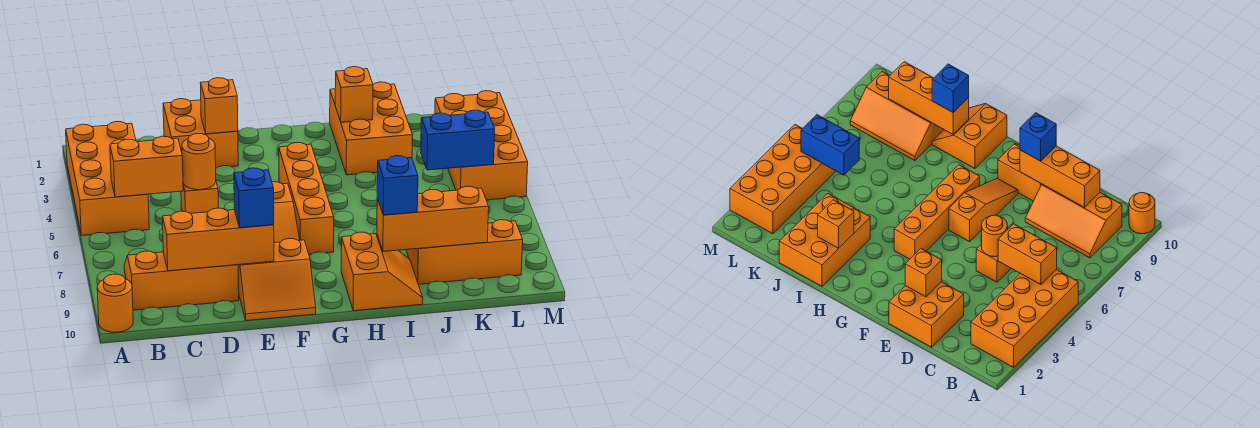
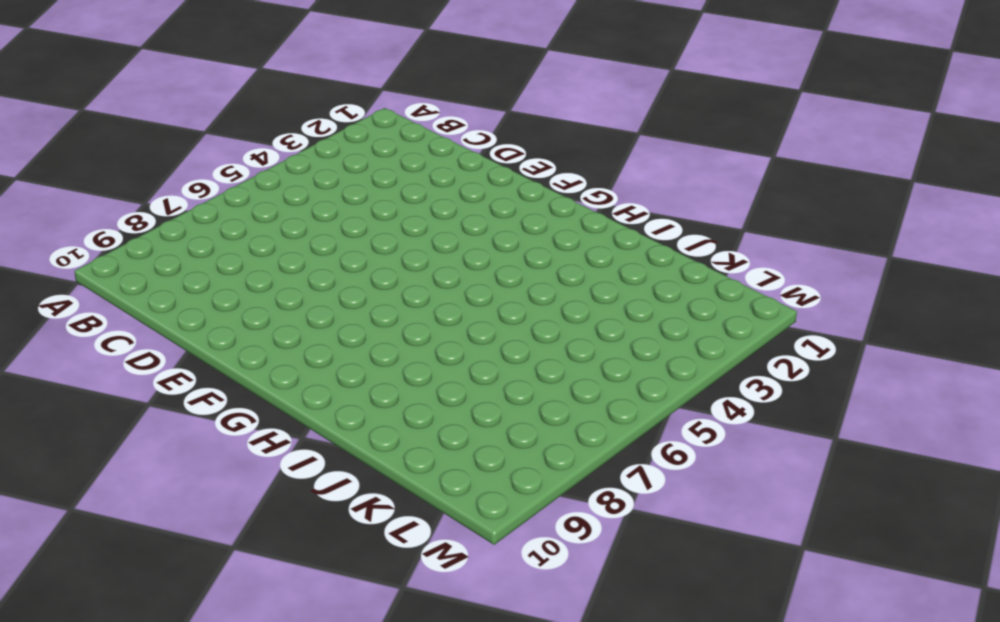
none -> orange 2x4 brick [66,122,149,236]
none -> orange 1x1 round brick [97,274,133,332]
none -> orange 2x3 slope [124,251,239,310]

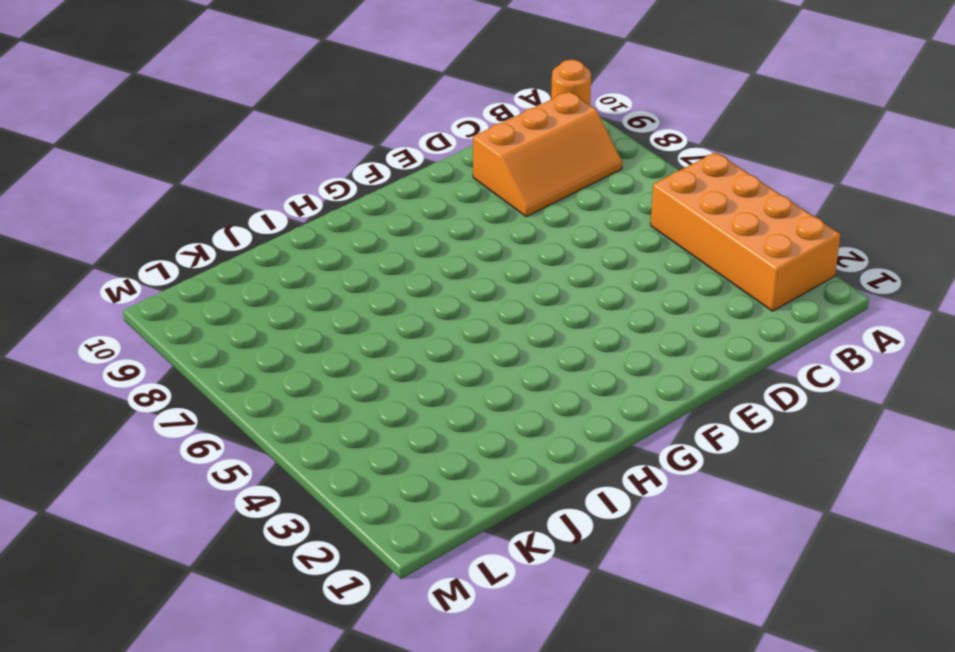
none -> orange 2x2 brick [163,99,238,168]
none -> orange 1x1 brick [181,182,218,214]
none -> orange 2x2 slope [238,239,316,321]

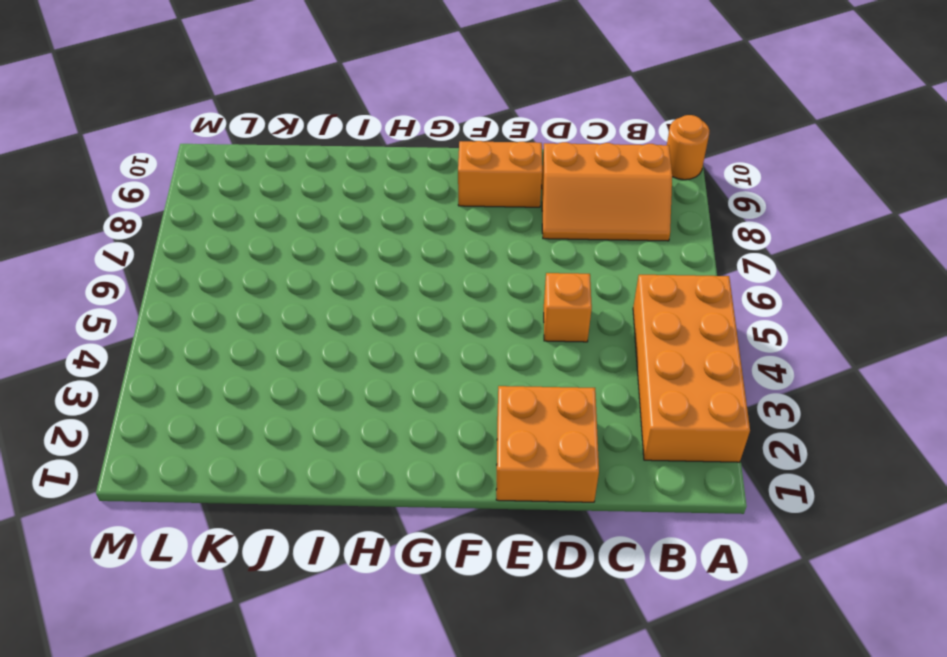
none -> orange 1x3 slope [272,182,299,243]
none -> orange 1x4 brick [279,143,334,254]
none -> orange 2x2 slope [341,232,423,311]

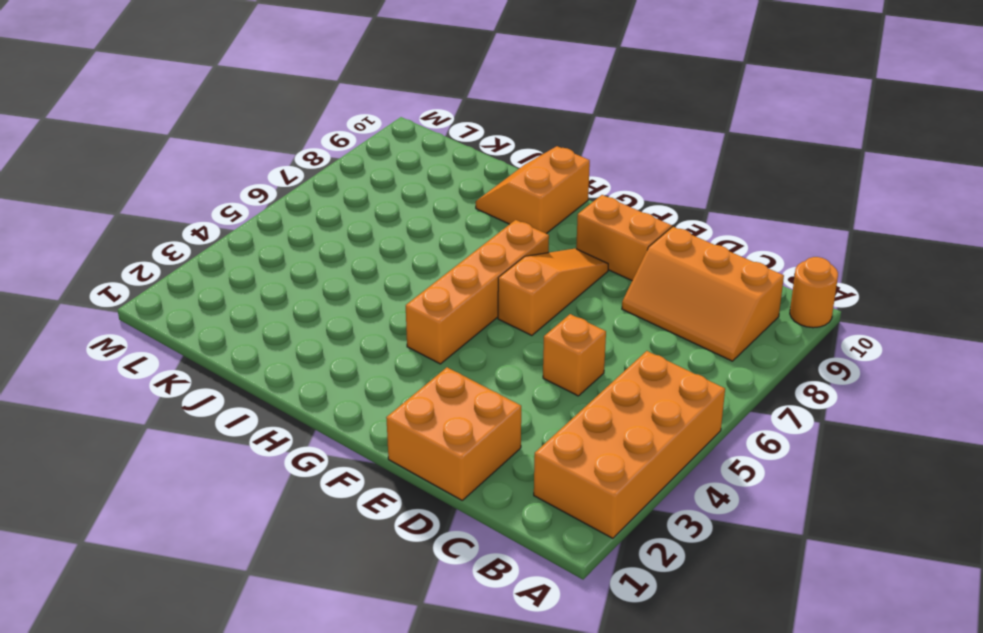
none -> orange 2x3 brick [330,82,413,175]
none -> orange 2x3 slope [406,220,523,284]
none -> orange 2x4 brick [435,91,528,200]

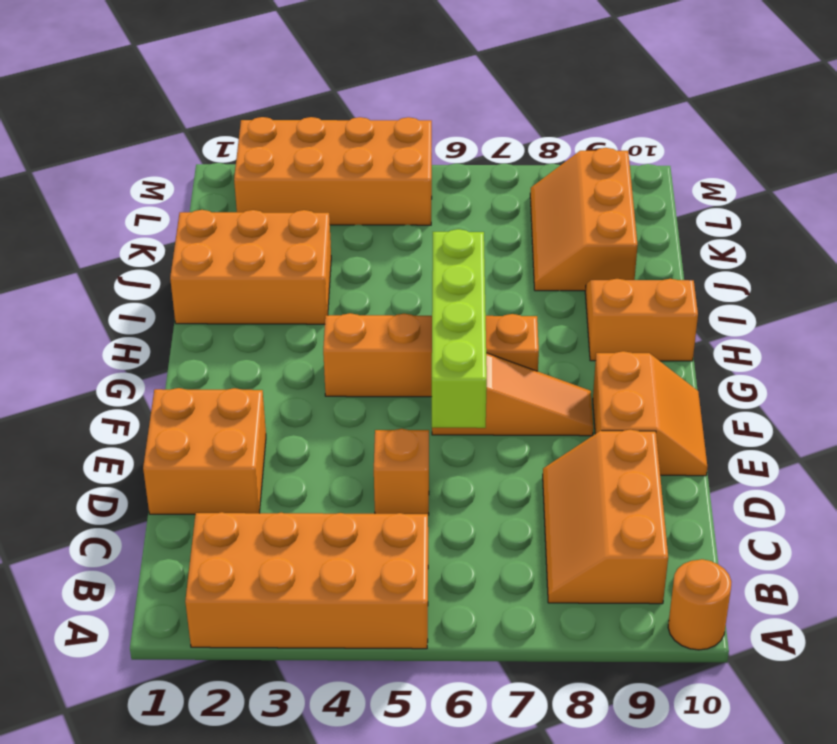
lime 1x4 brick [432,229,487,428] -> none
none -> orange 1x2 brick [110,136,183,197]
none -> orange 1x3 brick [162,208,274,271]
none -> orange 1x1 round brick [182,134,216,190]

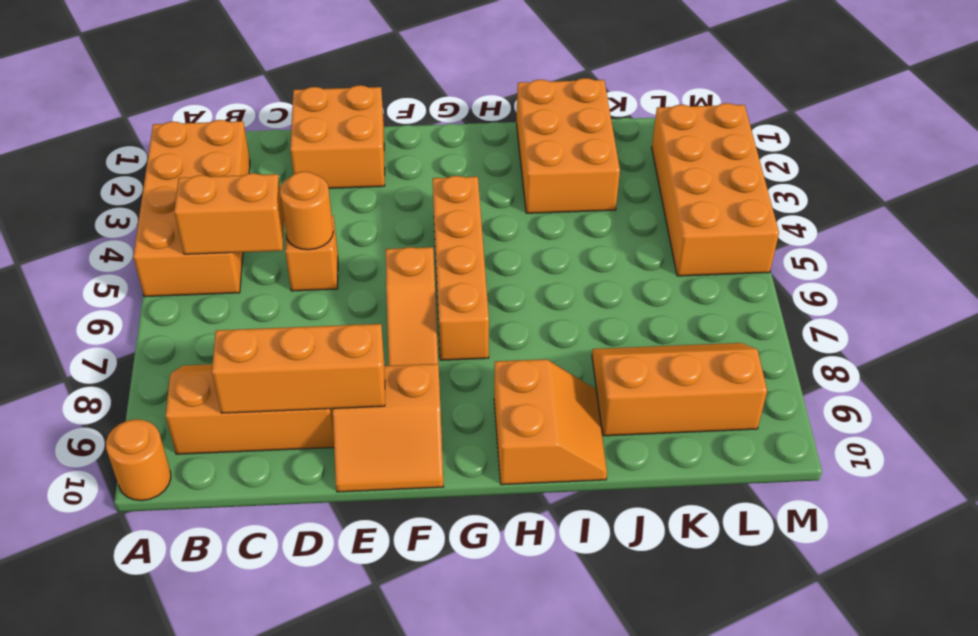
none -> orange 1x1 brick [201,78,238,134]
none -> orange 1x1 brick [335,67,373,122]
none -> orange 1x3 brick [377,186,489,252]

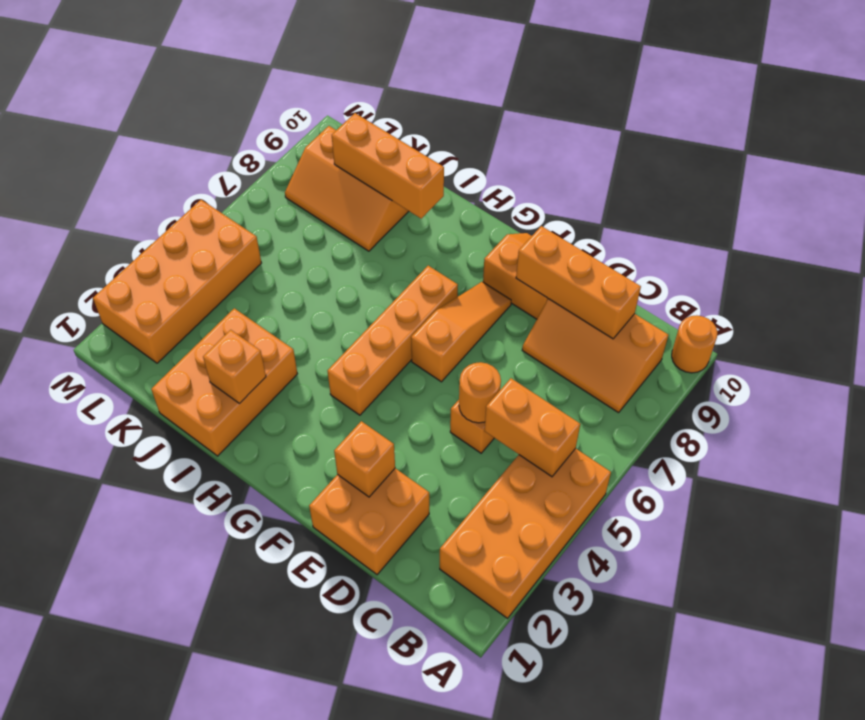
none -> orange 2x2 slope [341,232,423,311]
none -> blue 1x2 brick [421,110,495,170]
none -> blue 1x1 brick [234,168,274,228]

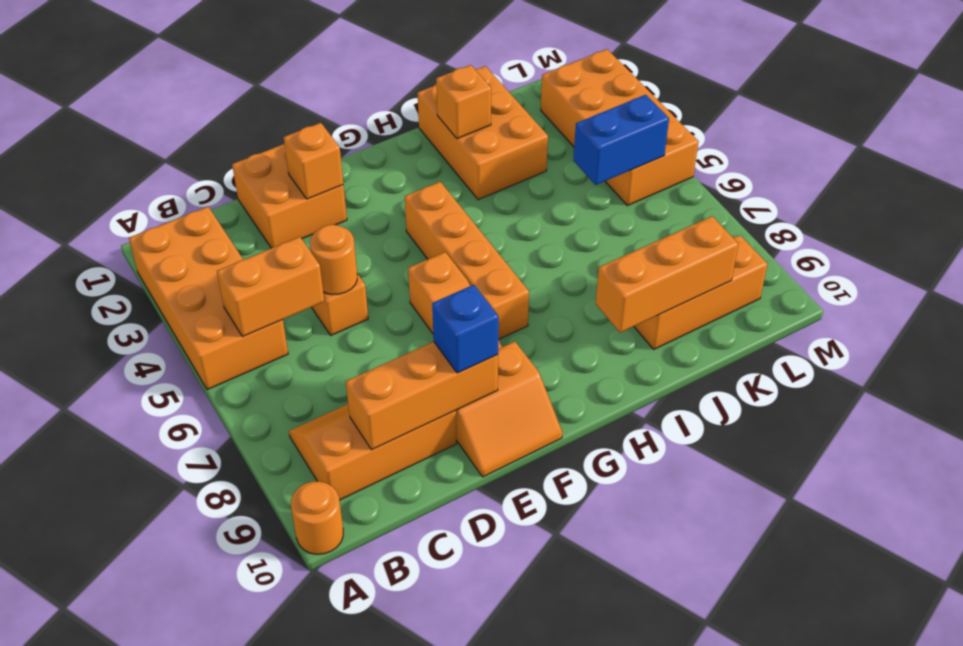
none -> orange 2x2 slope [341,232,423,311]
none -> blue 1x1 brick [377,156,418,215]

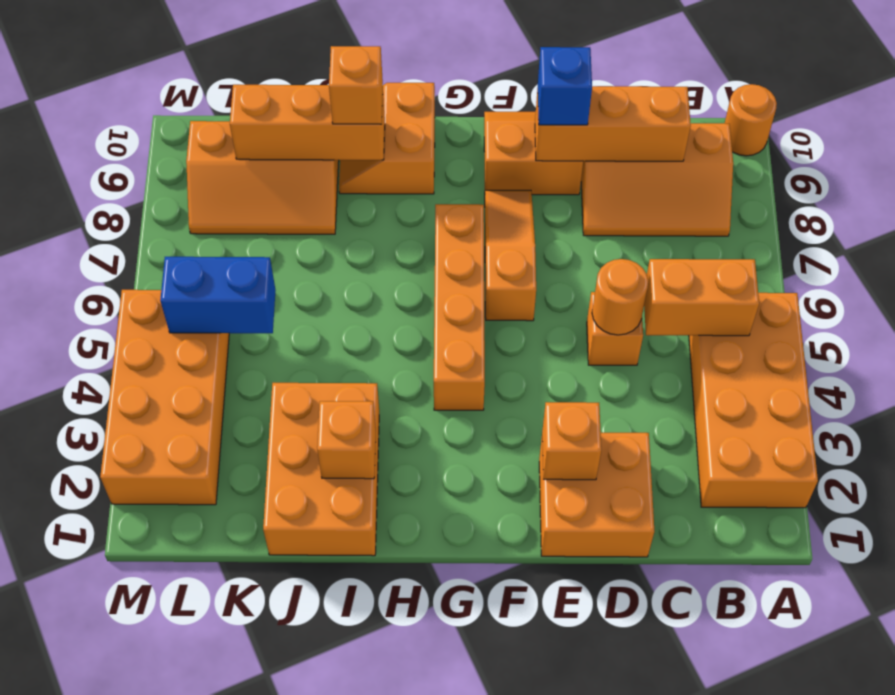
orange 1x1 brick [329,46,383,124] -> blue 1x1 brick [377,156,418,215]

